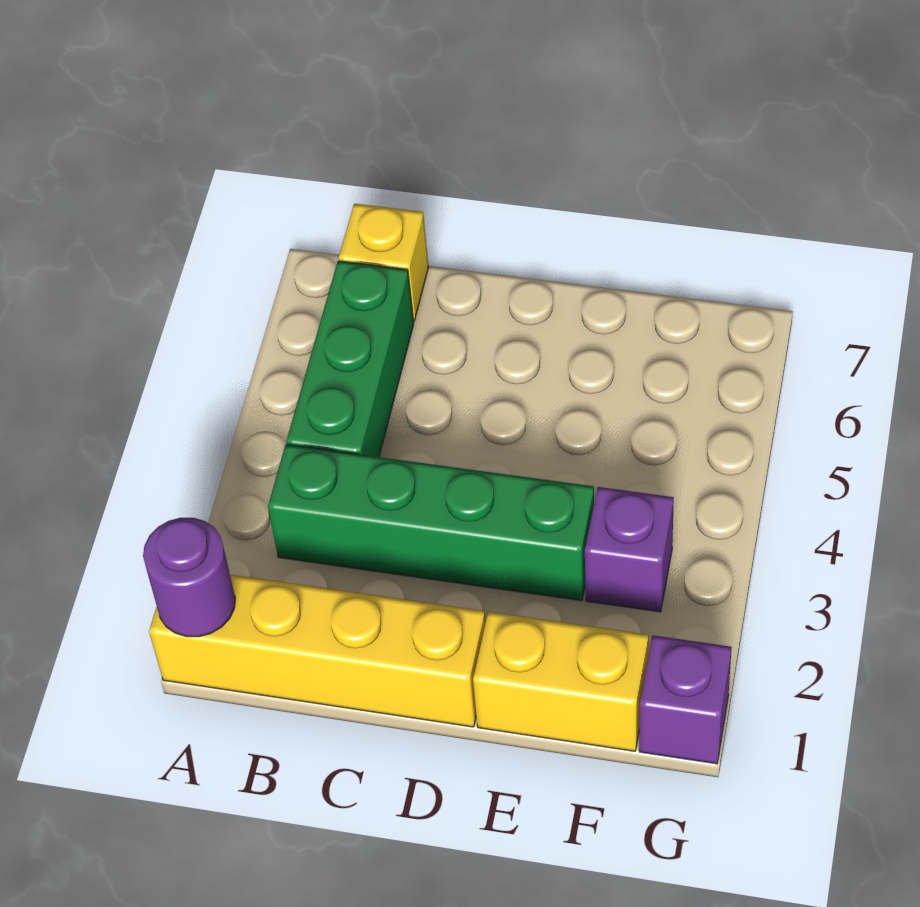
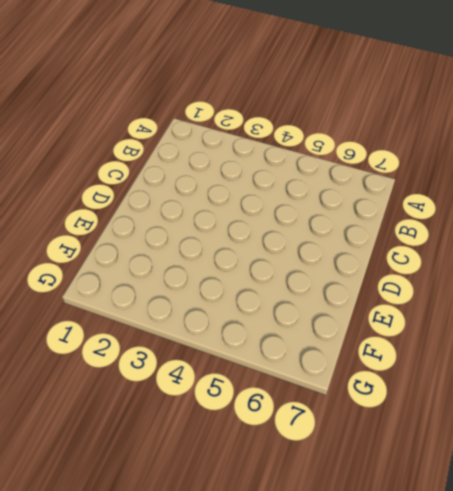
none -> yellow 1x4 brick [149,575,485,727]
none -> green 1x4 brick [268,445,594,601]

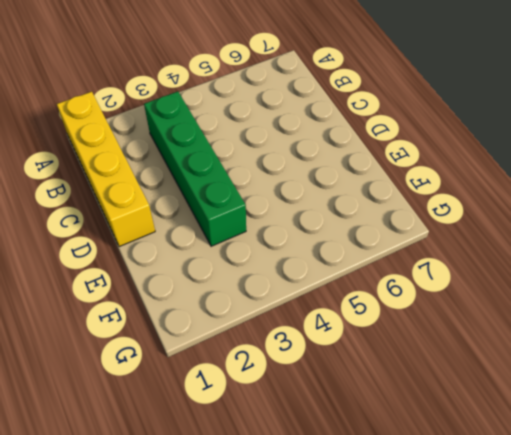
none -> green 1x3 brick [286,261,414,457]
none -> yellow 1x1 brick [339,204,428,321]

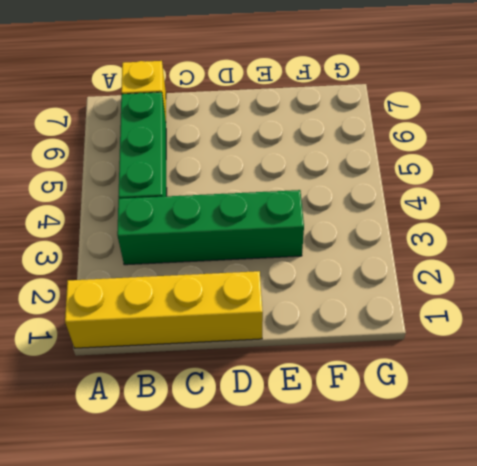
none -> yellow 1x2 brick [473,612,648,751]
none -> purple 1x1 brick [585,487,674,612]

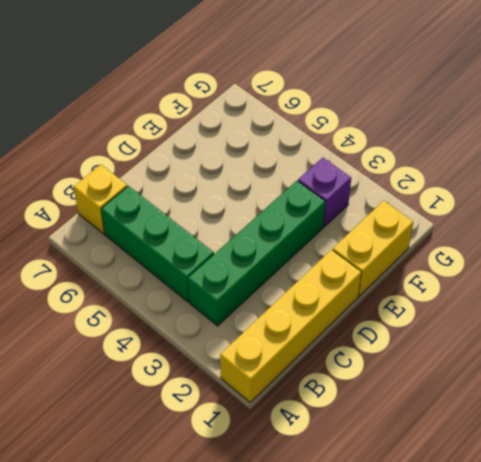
none -> purple 1x1 brick [639,635,731,764]
none -> purple 1x1 round brick [143,518,235,637]

